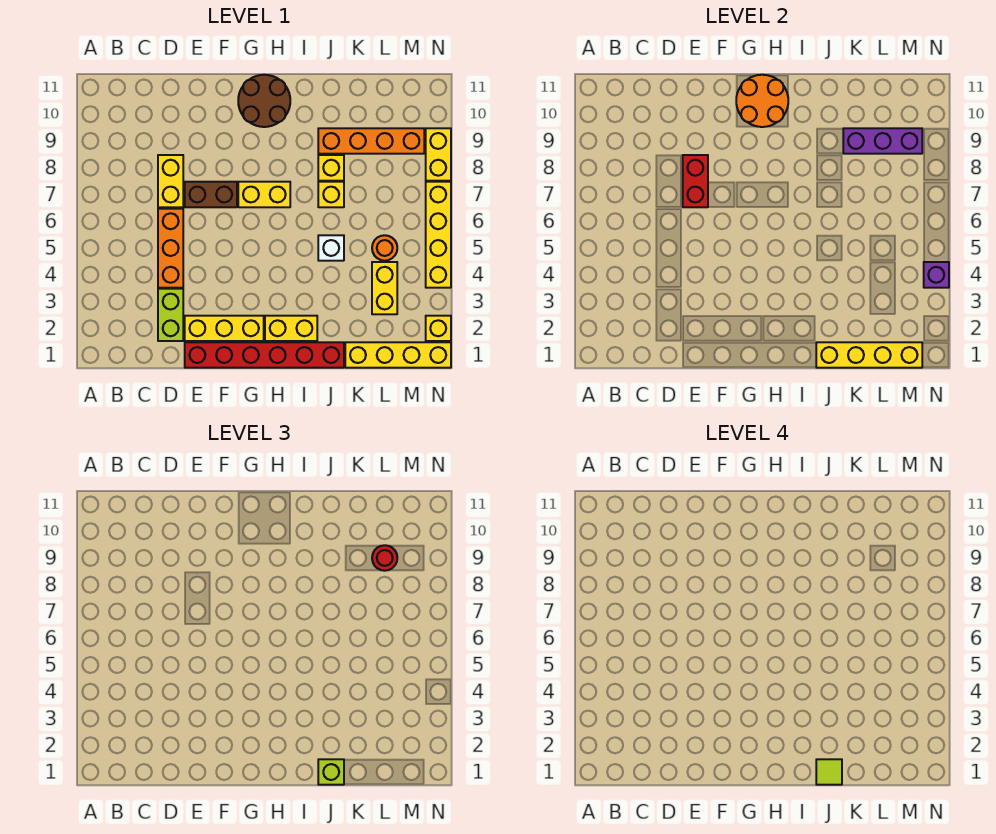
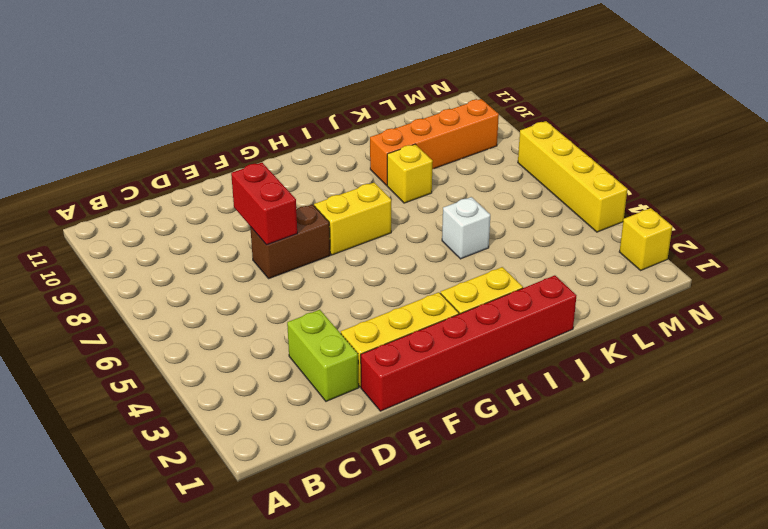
none -> orange 1x3 brick [158,209,183,288]
none -> yellow 1x2 brick [158,155,183,207]
none -> brown 2x2 round brick [238,75,290,127]

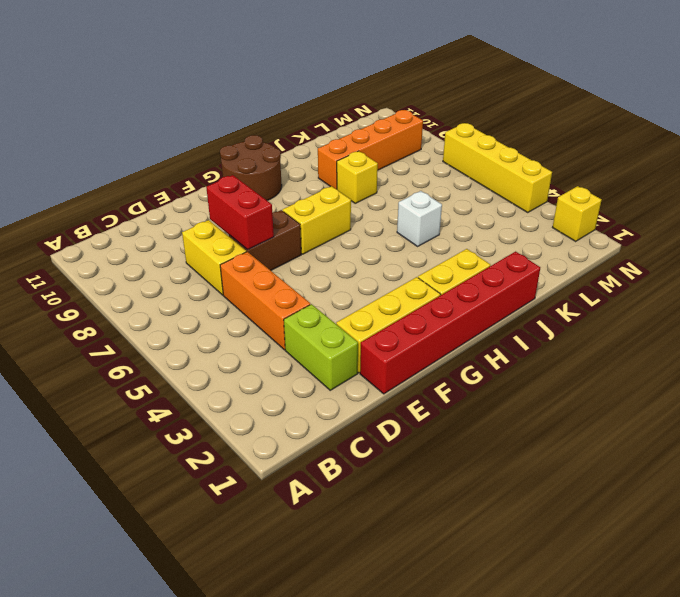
none -> yellow 1x1 brick [318,182,344,207]
none -> yellow 1x4 brick [345,342,451,368]
none -> yellow 1x2 brick [372,262,397,314]

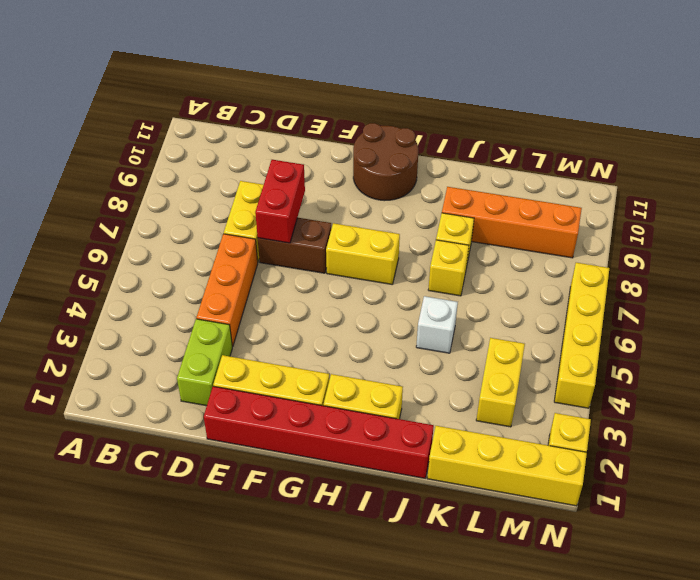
none -> orange 1x1 round brick [372,235,397,261]
none -> yellow 1x2 brick [426,128,451,181]
none -> orange 2x2 round brick [736,75,788,127]

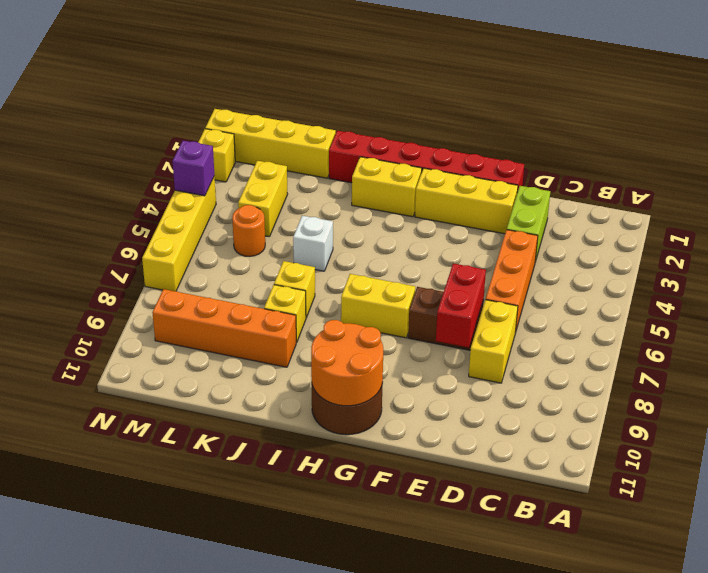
none -> yellow 1x2 brick [426,128,451,181]
none -> yellow 1x4 brick [816,342,922,368]
none -> purple 1x3 brick [843,128,922,154]

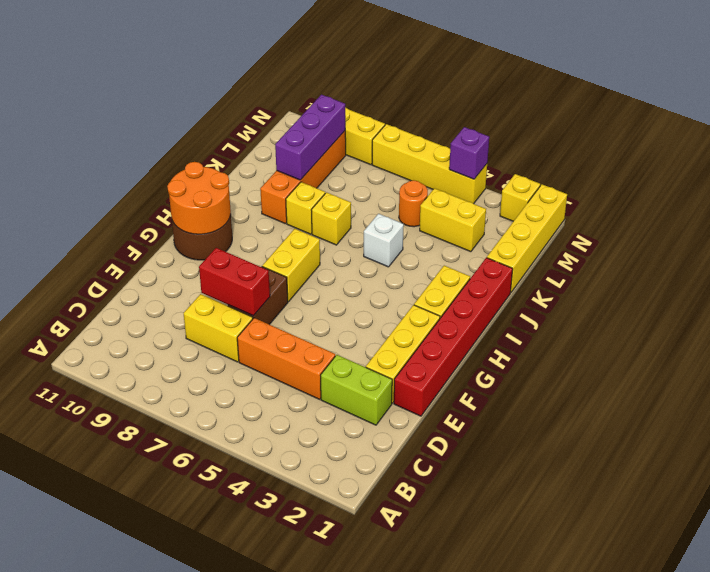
none -> yellow 1x4 brick [816,342,922,368]
none -> lime 1x1 brick [318,759,344,785]
none -> red 1x1 round brick [372,545,397,571]

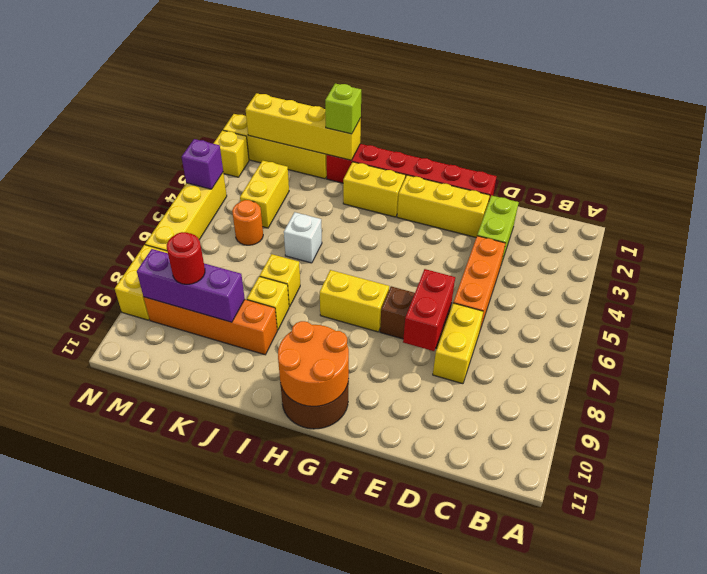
none -> lime 1x1 tile [816,759,842,785]

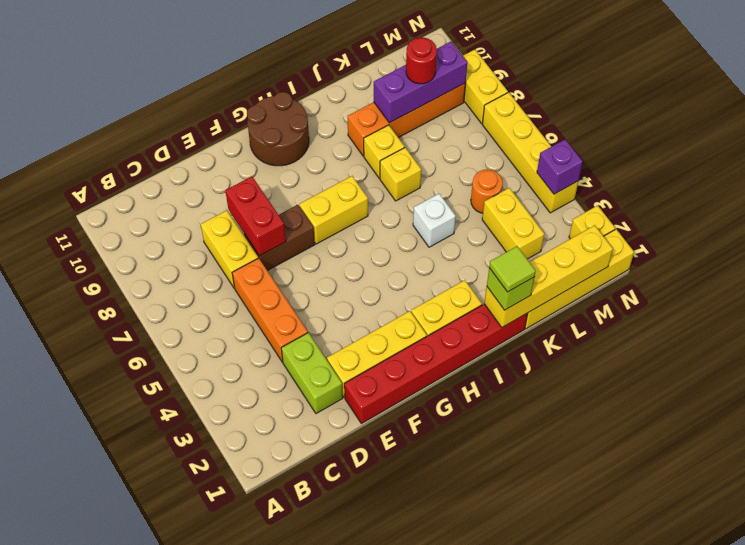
none -> orange 2x2 round brick [736,75,788,127]

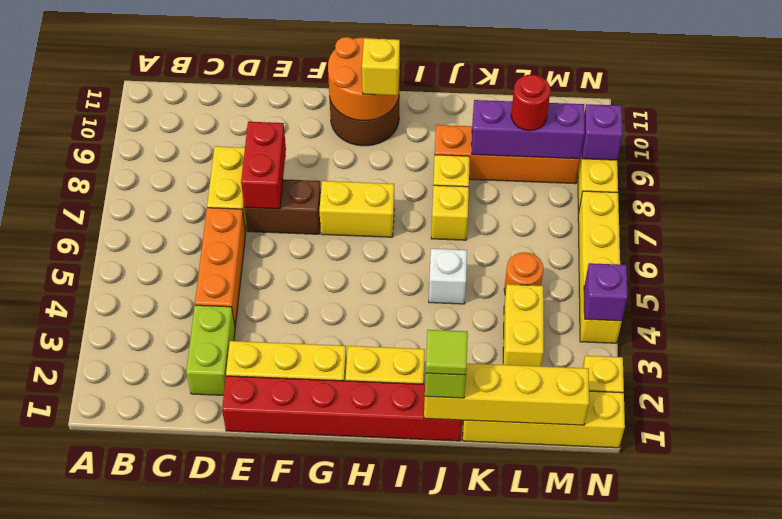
yellow 1x1 brick [362,38,400,95] -> none
purple 1x1 brick [582,104,622,160] -> none

